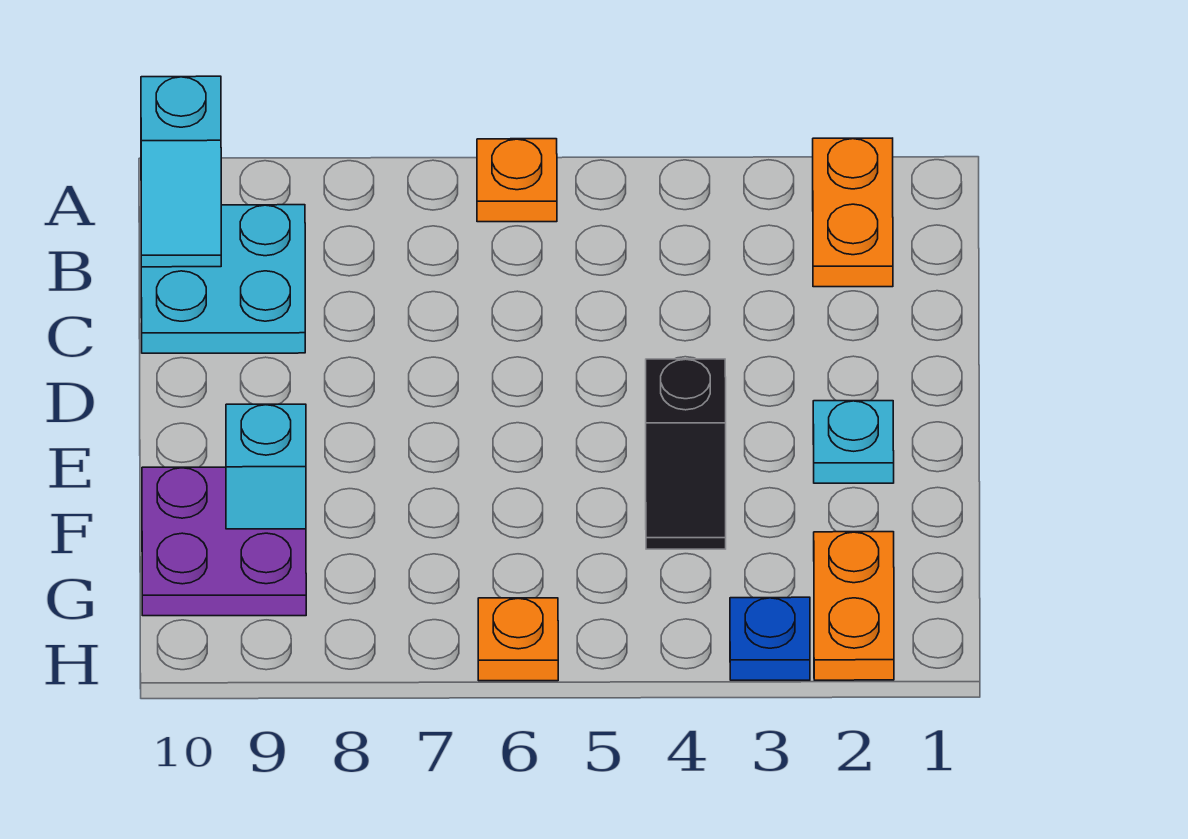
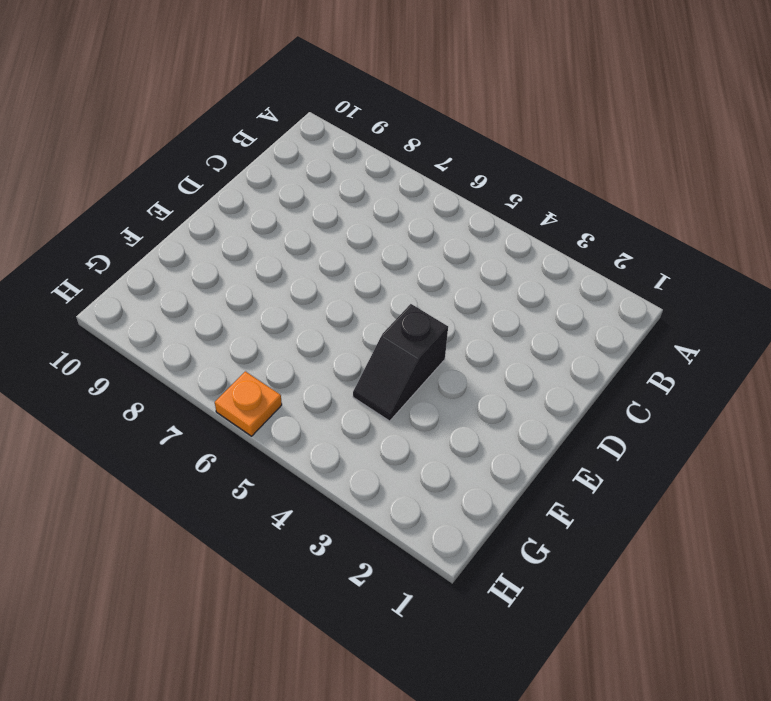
none -> orange 1x2 plate [813,138,893,287]
none -> orange 1x1 plate [477,139,557,222]

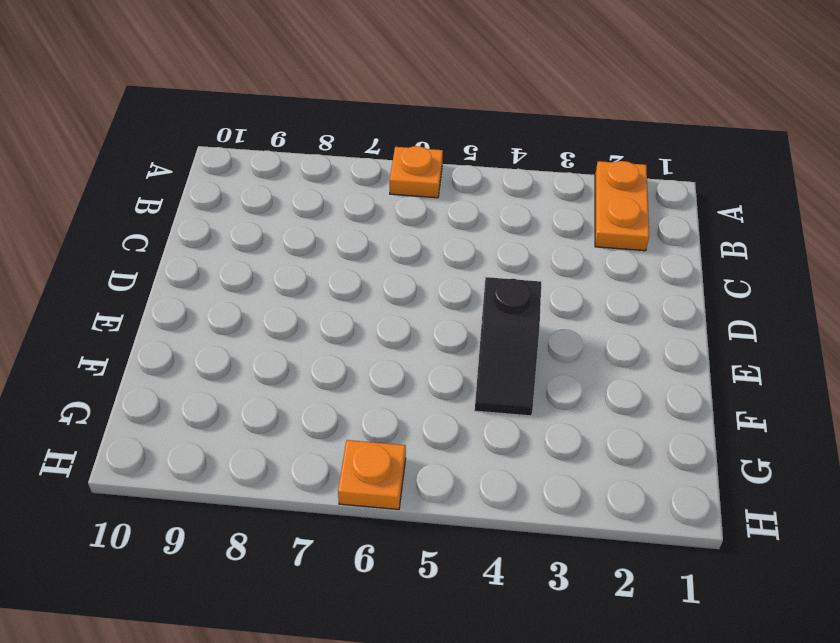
none -> cyan 2x2 plate [141,205,305,353]
none -> cyan 1x1 plate [813,401,894,483]

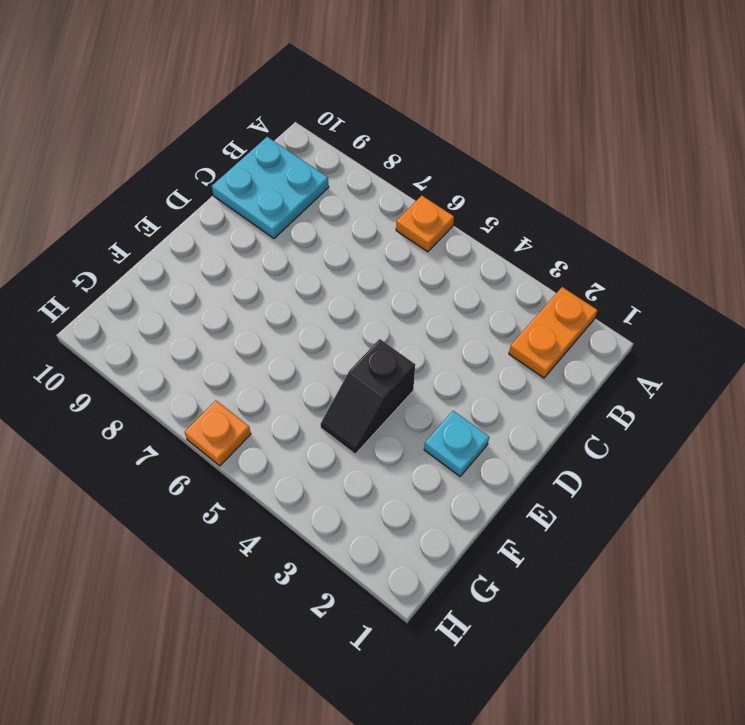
none -> purple 2x2 plate [142,467,306,616]
none -> orange 1x2 plate [814,532,894,680]

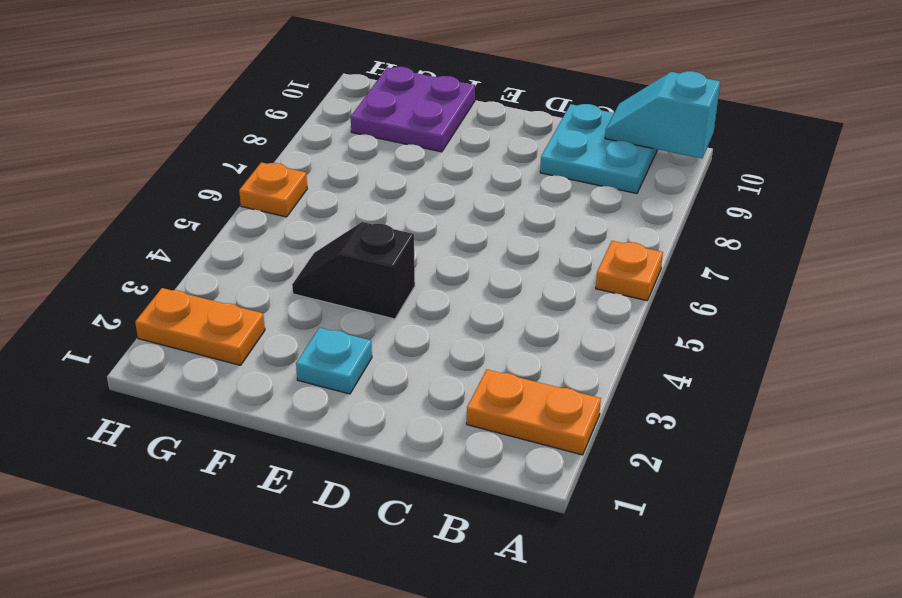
none -> blue 1x1 plate [730,597,810,680]
none -> cyan 1x1 brick [226,404,306,529]

